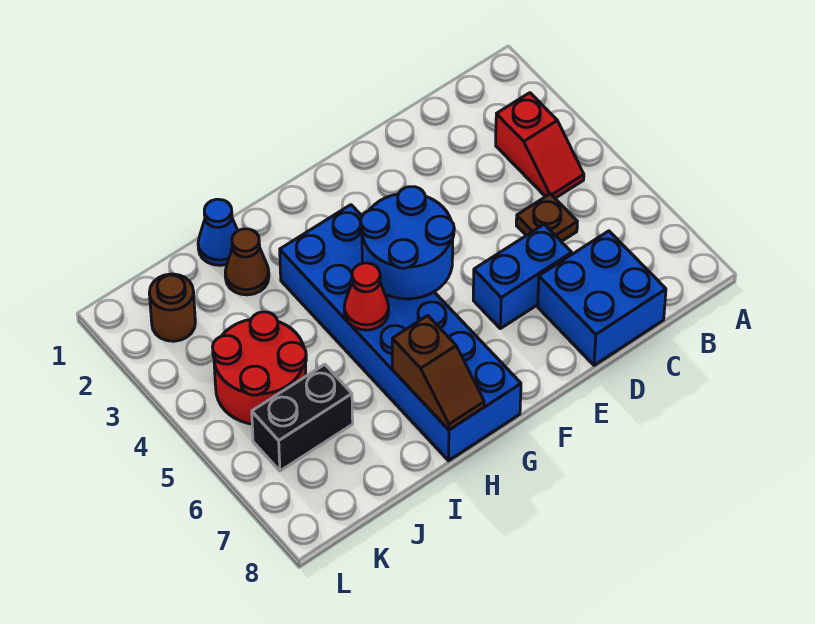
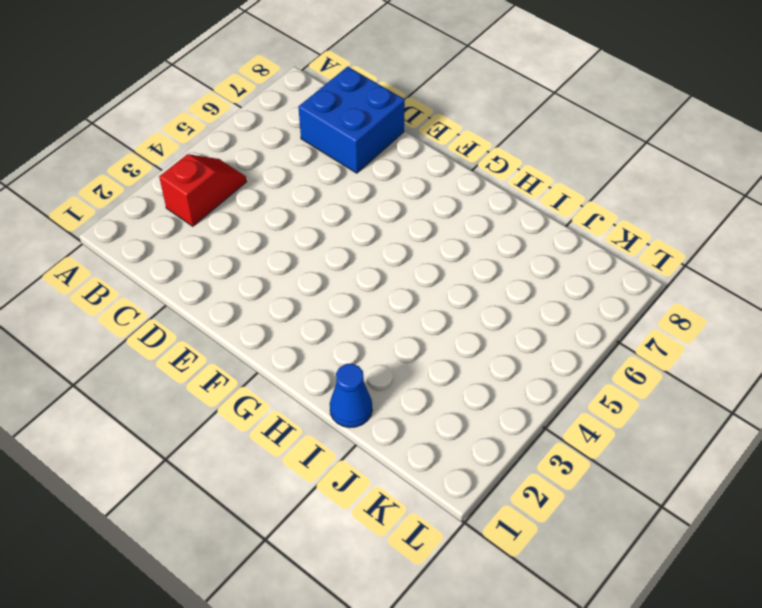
none -> brown 1x1 plate [516,194,577,242]
none -> blue 1x2 brick [473,224,572,329]
none -> blue 2x6 brick [280,205,521,461]

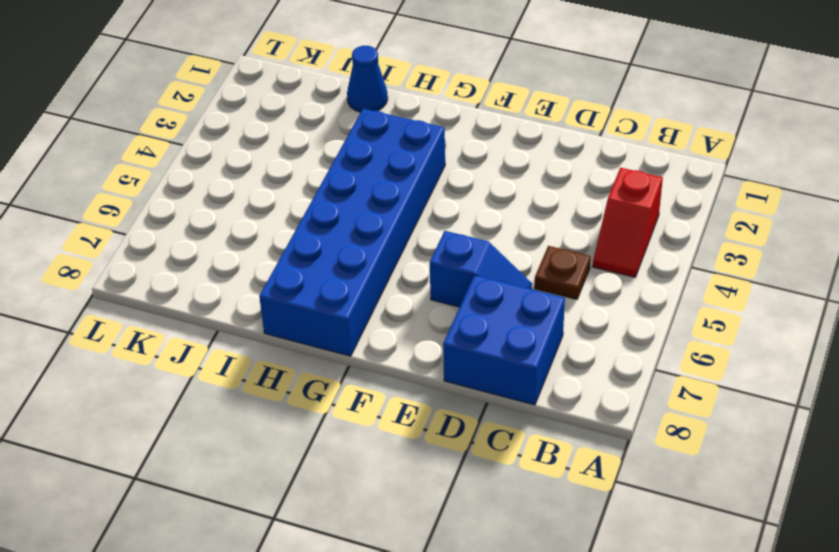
blue 1x2 slope [430,231,532,307] -> blue 1x2 brick [473,224,572,329]
none -> brown 1x1 cone [225,229,269,295]
none -> red 2x2 round brick [213,312,306,424]
none -> black 1x2 brick [252,365,353,471]

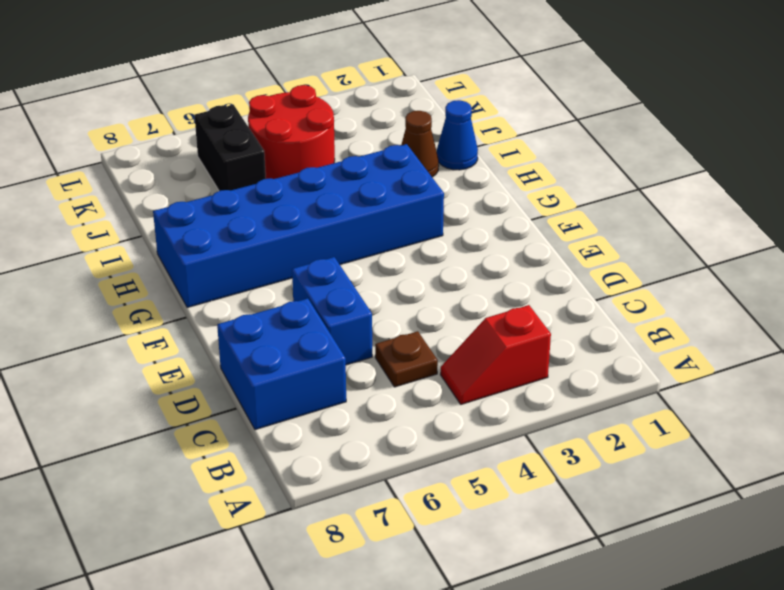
none -> brown 1x1 round brick [149,274,195,341]
none -> blue 2x2 round brick [361,187,454,299]
none -> red 1x1 cone [344,263,389,330]

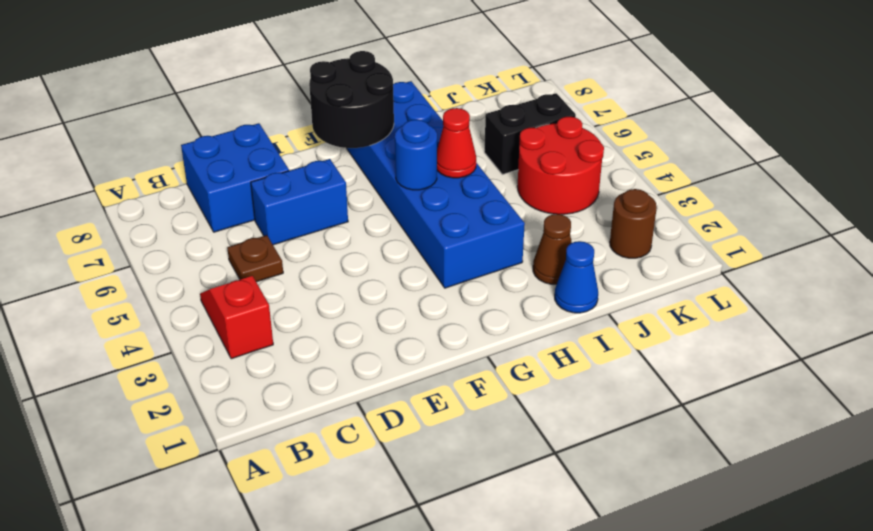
black 2x2 round brick [309,51,394,148] -> none
blue 1x1 round brick [395,120,437,190] -> blue 2x2 round brick [361,187,454,299]
none -> brown 1x2 slope [392,316,484,430]

